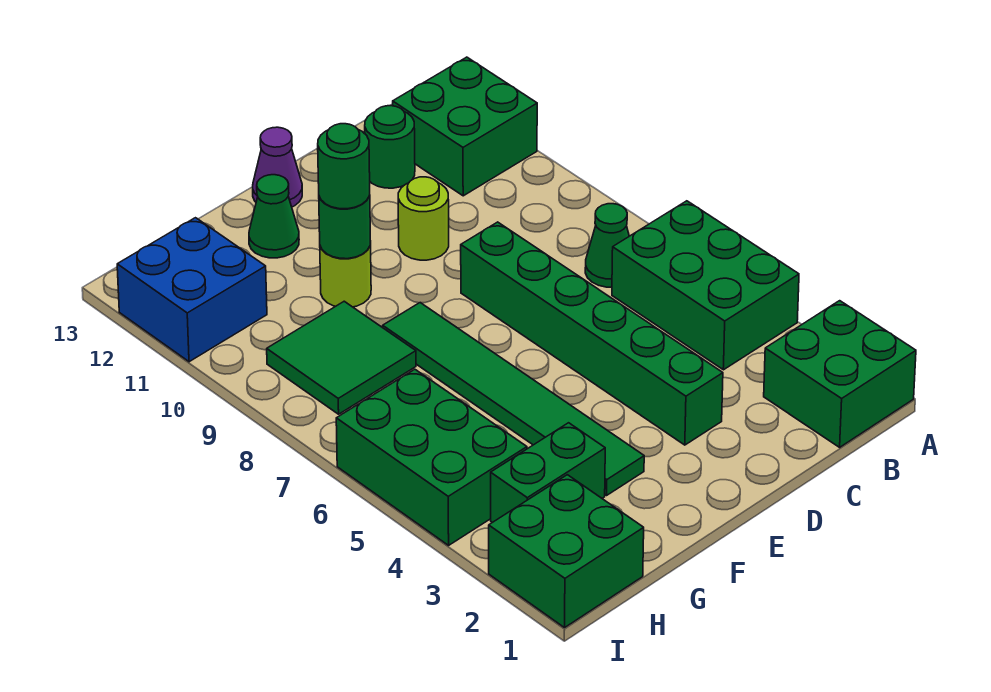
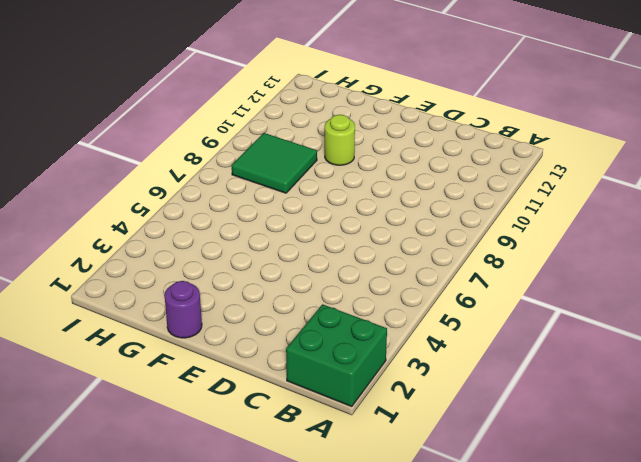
purple 1x1 round brick [165,281,202,338] -> none
none -> green 2x3 brick [612,201,799,370]
none -> green 2x2 brick [393,57,537,196]
none -> green 1x1 cone [585,204,629,287]

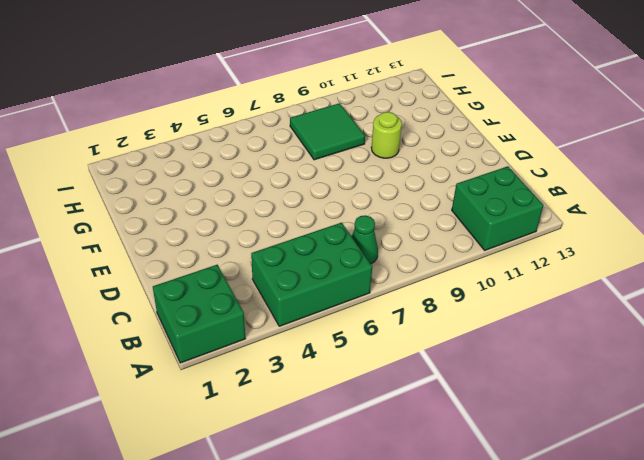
none -> green 1x1 round brick [365,106,415,188]
none -> green 1x6 brick [461,222,723,445]
none -> lime 1x1 round brick [398,177,449,260]

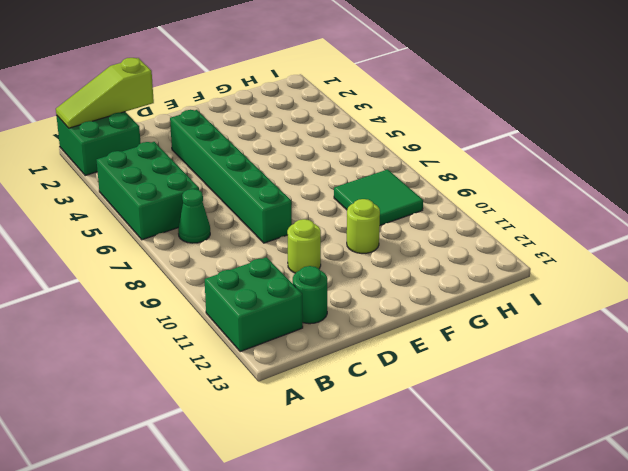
lime 1x3 slope [56,58,154,128] -> none
none -> purple 1x1 cone [253,127,302,207]
none -> green 1x6 tile [383,303,644,495]
none -> green 1x1 cone [249,175,299,258]

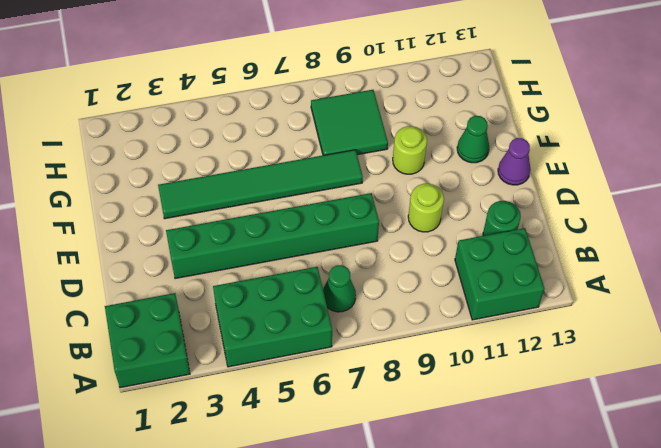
none -> green 1x2 brick [491,423,605,523]
none -> green 2x2 brick [489,475,644,628]
none -> green 2x3 brick [336,369,527,545]

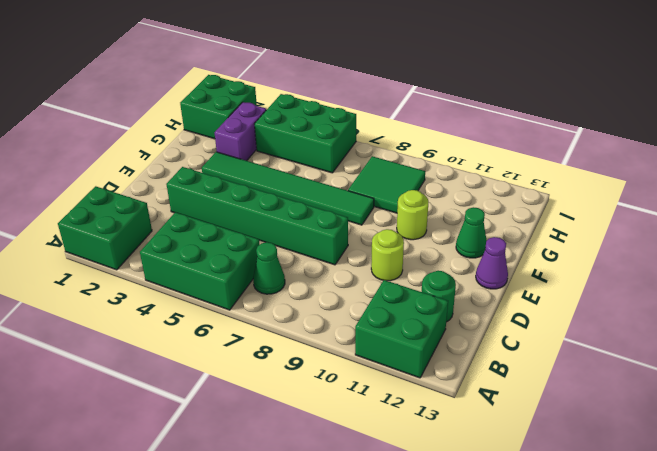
purple 1x2 brick [214,102,266,161] -> green 1x2 brick [491,423,605,523]
none -> blue 2x2 brick [117,218,267,362]
none -> green 1x1 round brick [319,195,370,259]
none -> green 1x1 round brick [318,124,370,209]

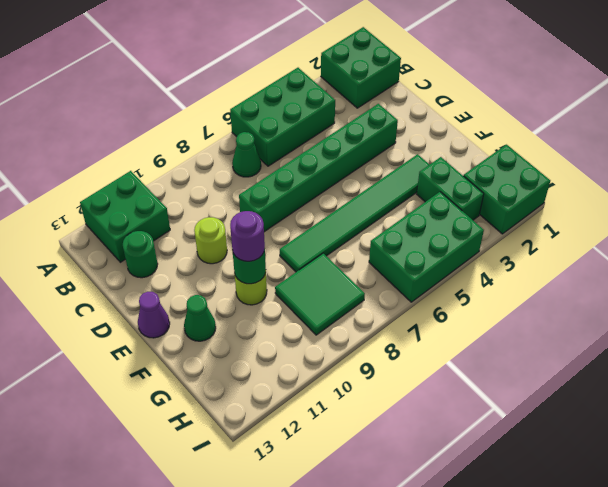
purple 1x1 round brick [230,211,265,261] -> green 1x1 round brick [318,124,370,209]
none -> blue 2x2 brick [117,218,267,362]

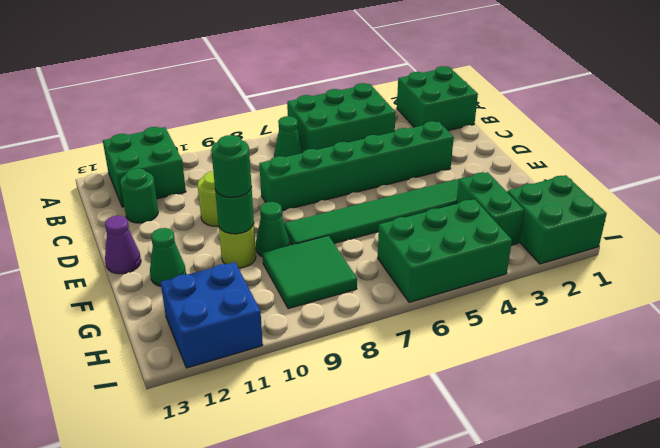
green 1x1 cone [256,202,290,257] -> none

